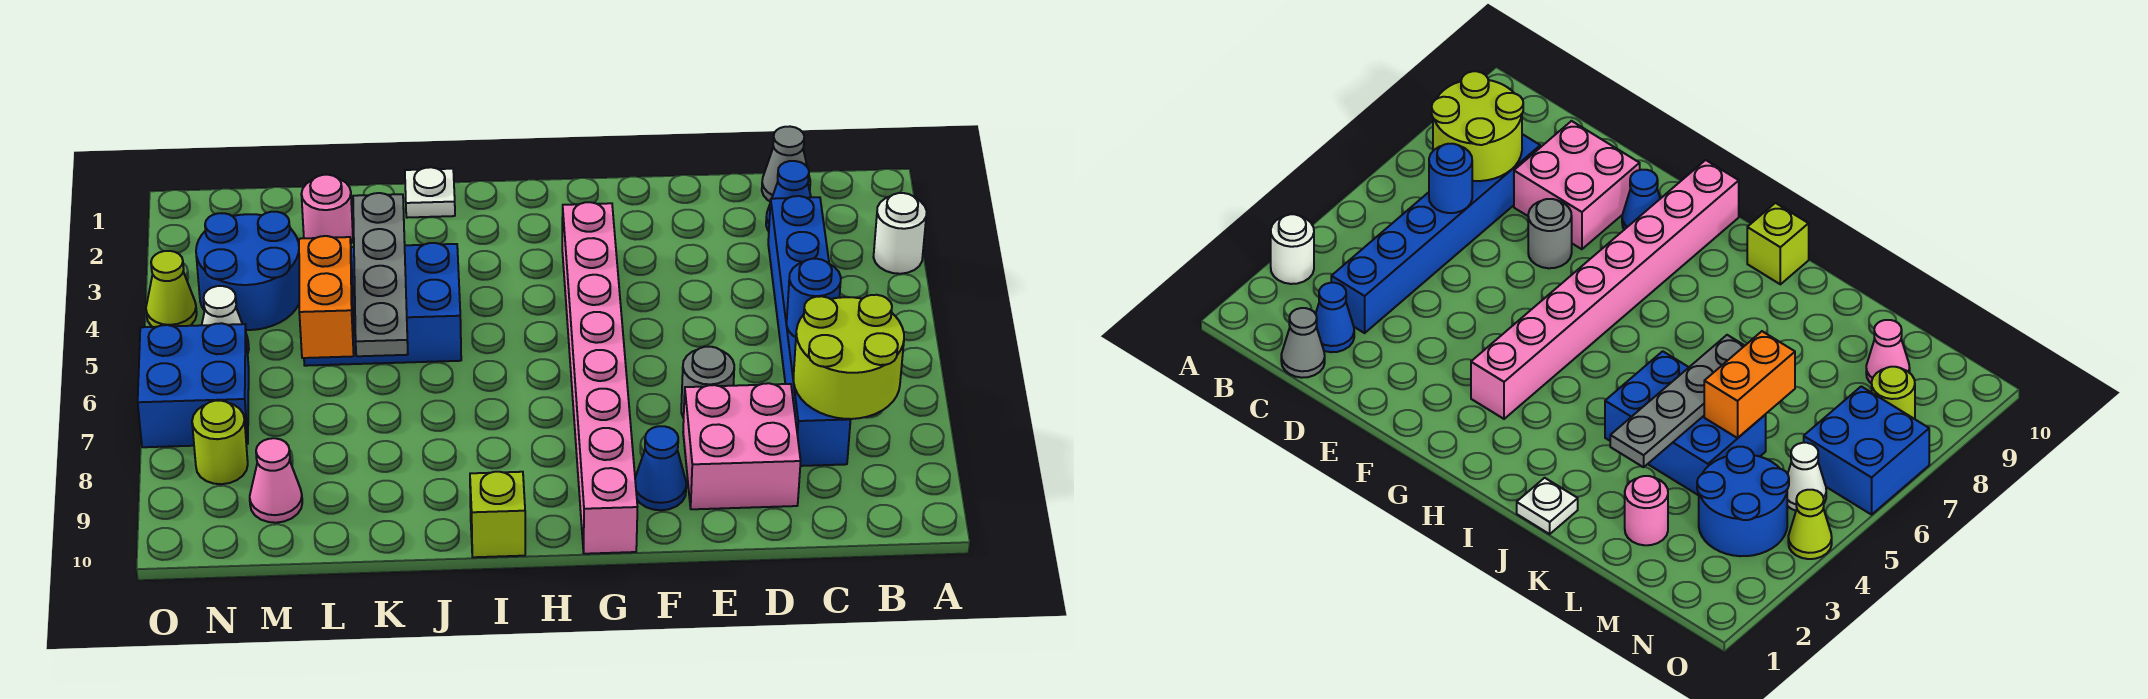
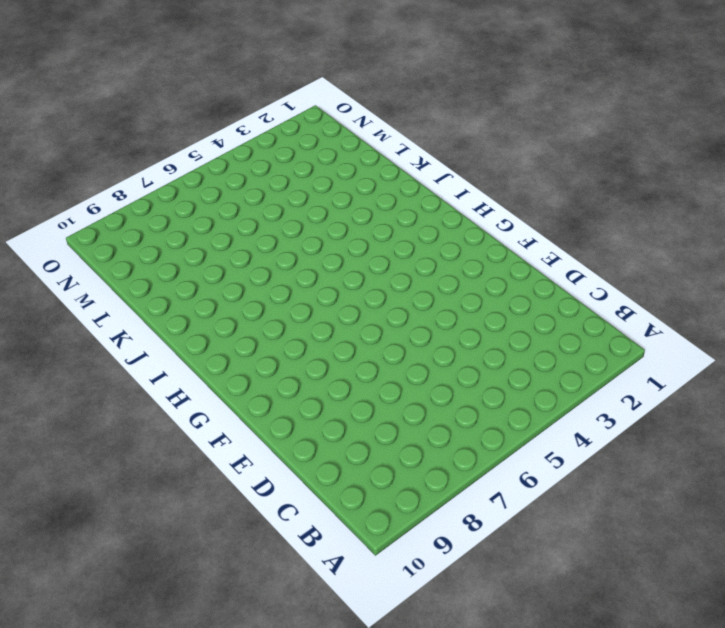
none -> white 1x1 round brick [873,193,927,274]
none -> grey 1x1 cone [762,127,810,202]
none -> blue 1x1 cone [766,161,811,231]

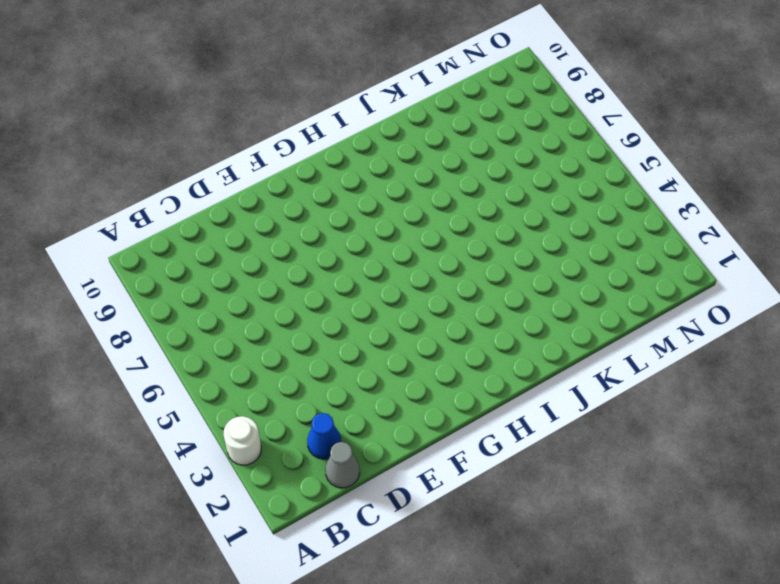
none -> blue 1x6 brick [768,196,851,466]
none -> pink 2x2 brick [683,383,801,509]
none -> grey 1x1 round brick [681,347,734,418]

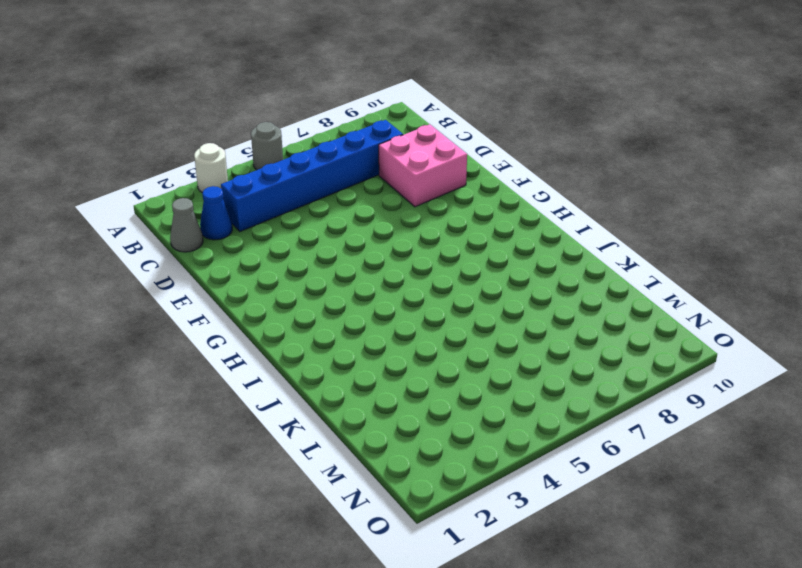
grey 1x1 round brick [251,122,283,170] -> grey 1x1 round brick moved to [681,347,734,418]
none -> blue 1x1 cone [635,426,686,510]
none -> pink 1x8 brick [562,202,637,554]
none -> lime 1x1 brick [470,472,525,557]

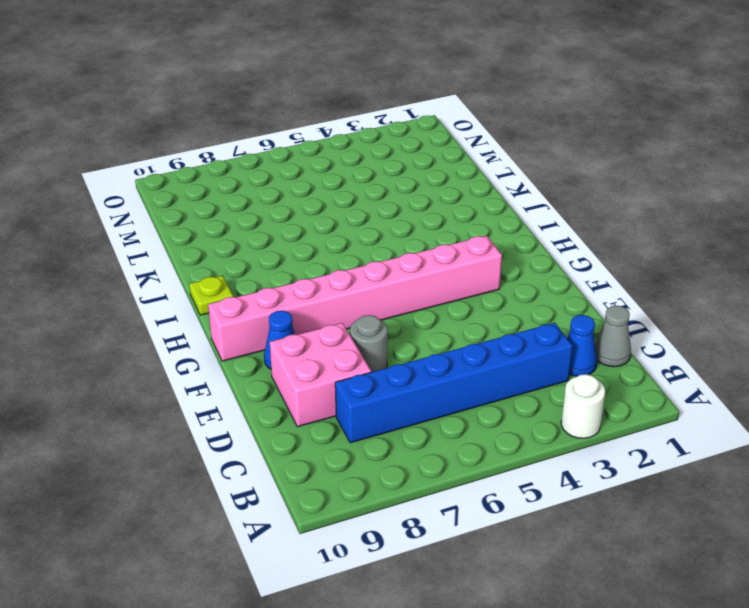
lime 1x1 plate [189,276,233,315] -> lime 1x1 brick [470,472,525,557]
none -> white 1x1 plate [405,167,455,218]
none -> blue 2x3 brick [304,243,461,366]
none -> pink 1x1 round brick [301,175,353,243]

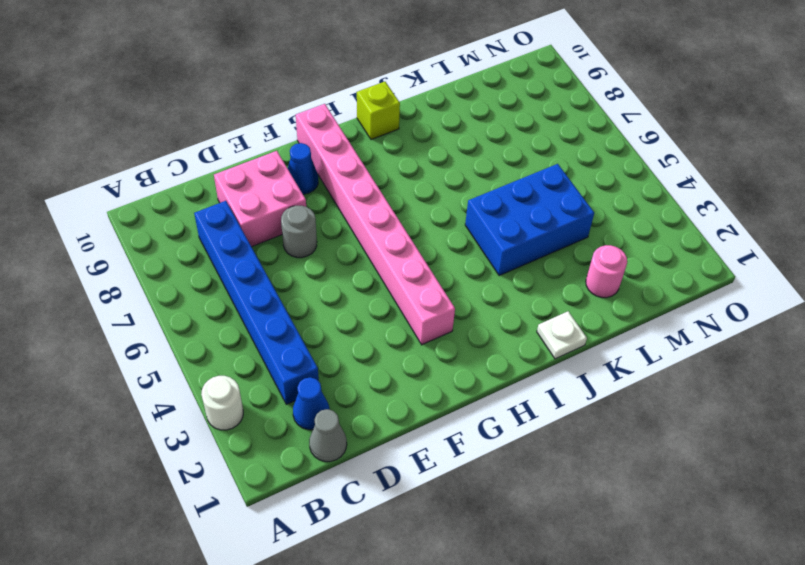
none -> blue 2x2 round brick [196,212,299,330]
none -> pink 1x1 cone [250,438,302,523]
none -> white 1x1 cone [202,286,249,352]

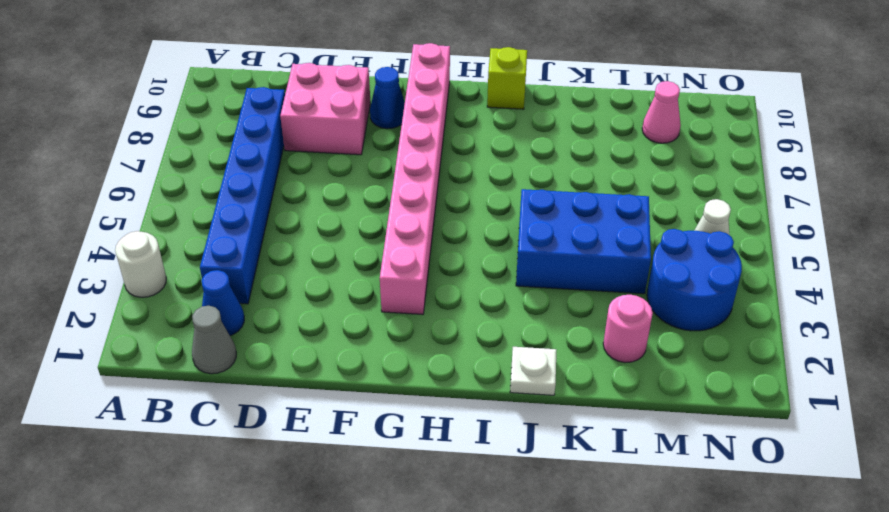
none -> grey 1x1 round brick [681,347,734,418]
none -> blue 2x2 brick [138,323,249,447]
none -> lime 1x1 round brick [192,401,248,484]

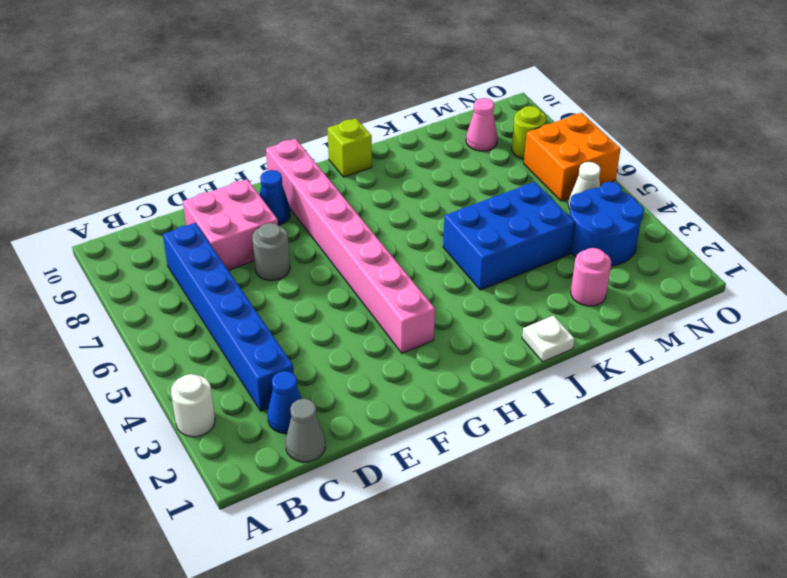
orange 2x2 brick [524,113,620,201] -> blue 2x2 brick [138,323,249,447]
none -> lime 1x1 cone [146,251,197,327]
none -> lime 2x2 round brick [794,295,904,419]
none -> blue 1x1 round brick [787,259,841,337]

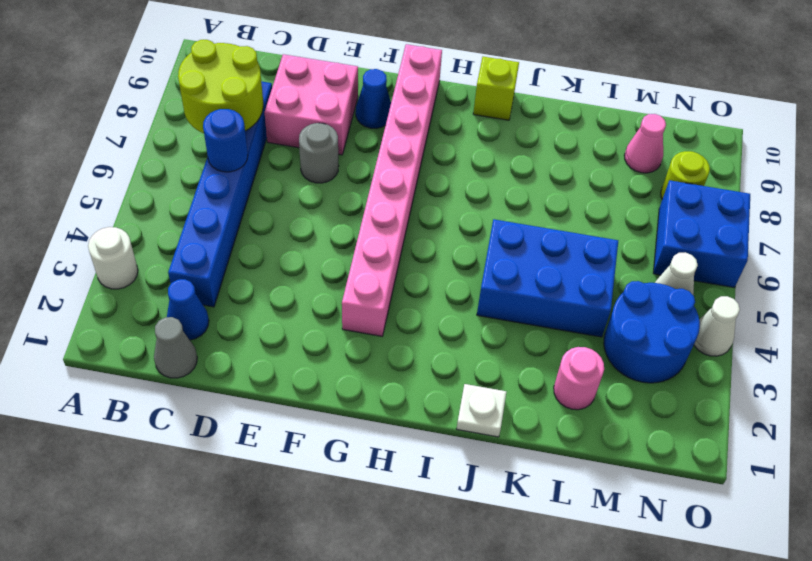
white 1x1 cone [694,296,740,356] -> lime 1x1 cone [146,251,197,327]
none -> grey 1x4 plate [353,193,408,356]
none -> orange 1x2 brick [299,236,354,358]

